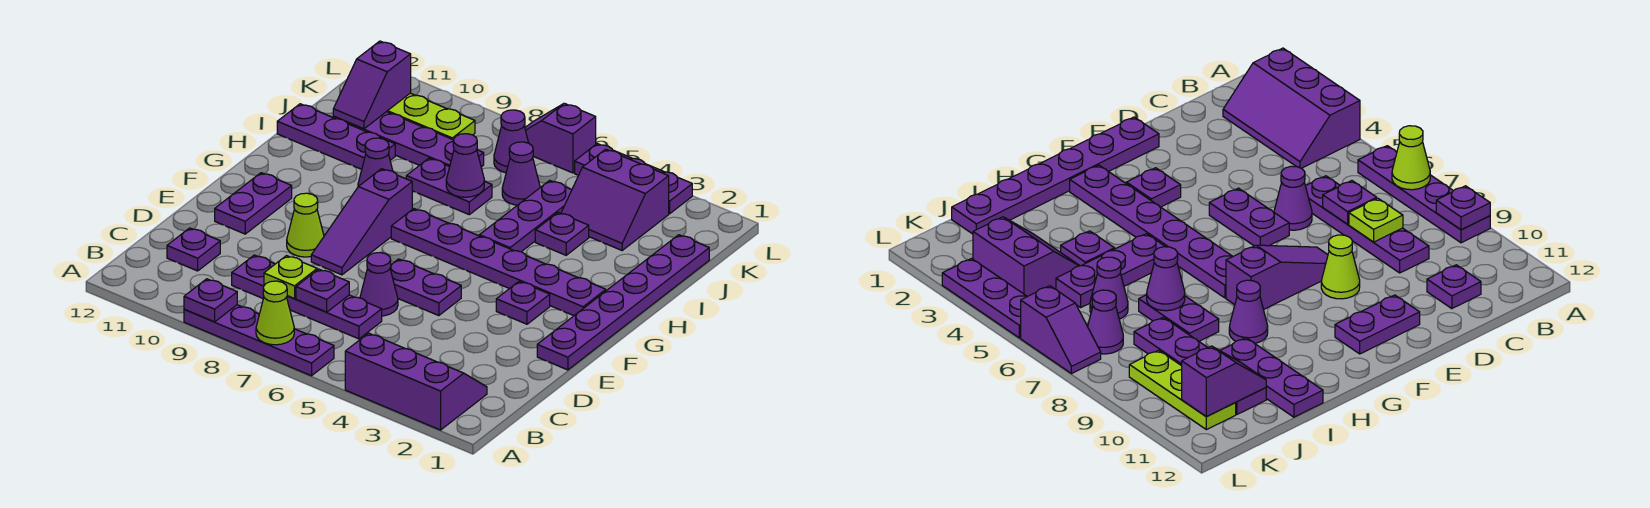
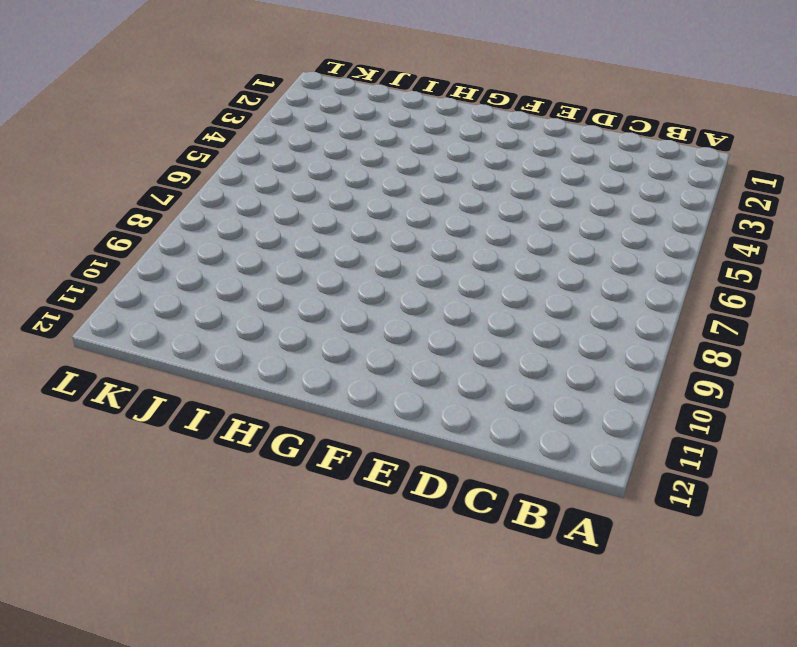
none -> purple 2x3 slope [345,333,487,430]
none -> purple 1x4 plate [184,305,334,376]
none -> purple 1x4 plate [232,255,382,339]
none -> purple 1x1 plate [167,228,220,271]

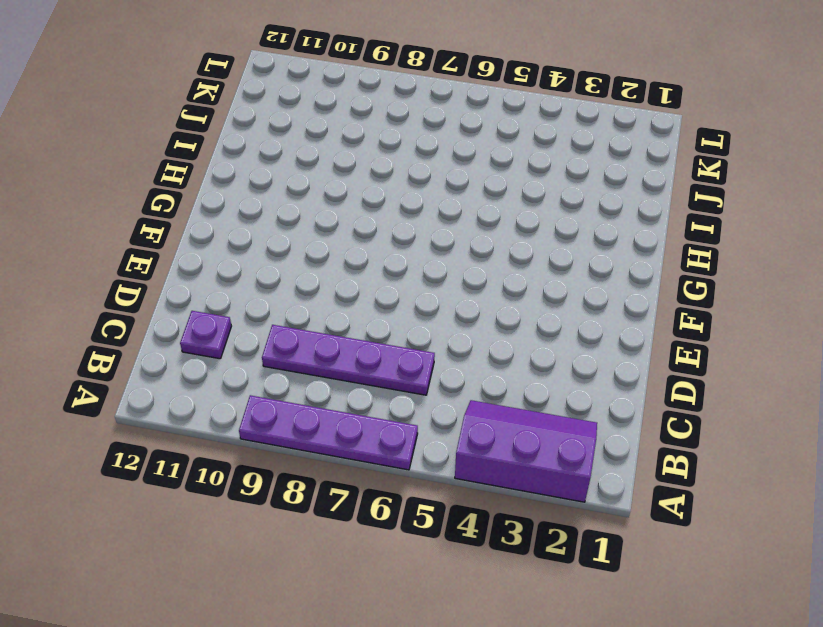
none -> purple 1x1 cone [360,253,398,316]
none -> purple 1x6 plate [537,235,709,370]
none -> purple 1x2 plate [390,259,461,316]
none -> purple 1x3 slope [311,169,412,275]

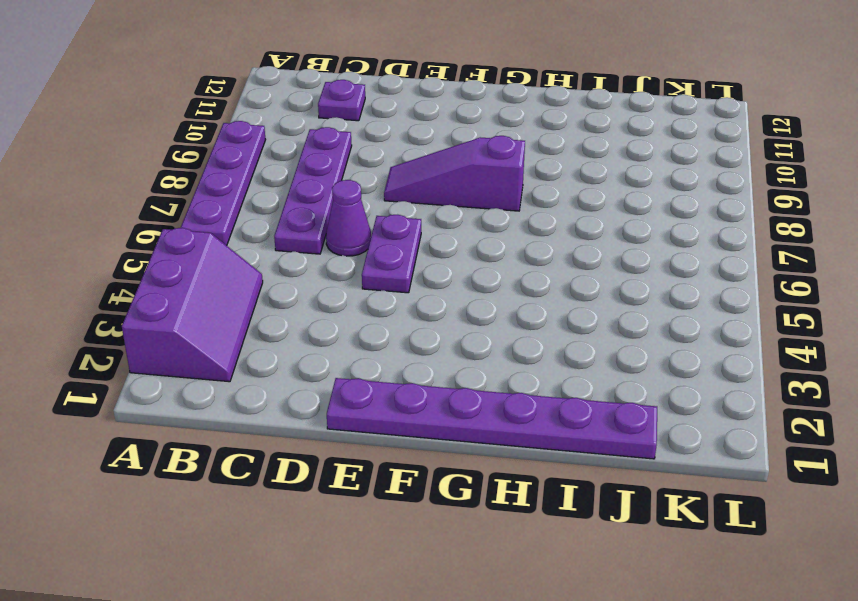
none -> lime 1x1 cone [287,193,324,257]
none -> purple 1x2 plate [215,173,292,234]
none -> purple 1x1 plate [496,281,550,324]
none -> purple 1x6 plate [391,209,606,316]

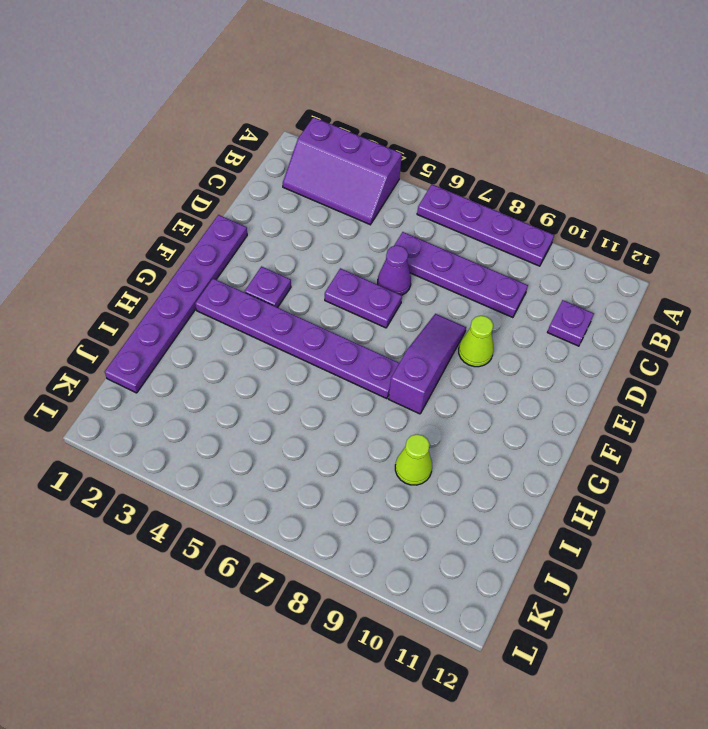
lime 1x1 cone [395,434,432,485] -> lime 1x1 cone moved to [256,281,294,345]
none -> purple 1x2 plate [215,173,292,234]
none -> purple 1x3 plate [479,180,572,252]
none -> purple 1x1 cone [358,138,393,186]
none -> purple 1x1 plate [535,213,589,255]

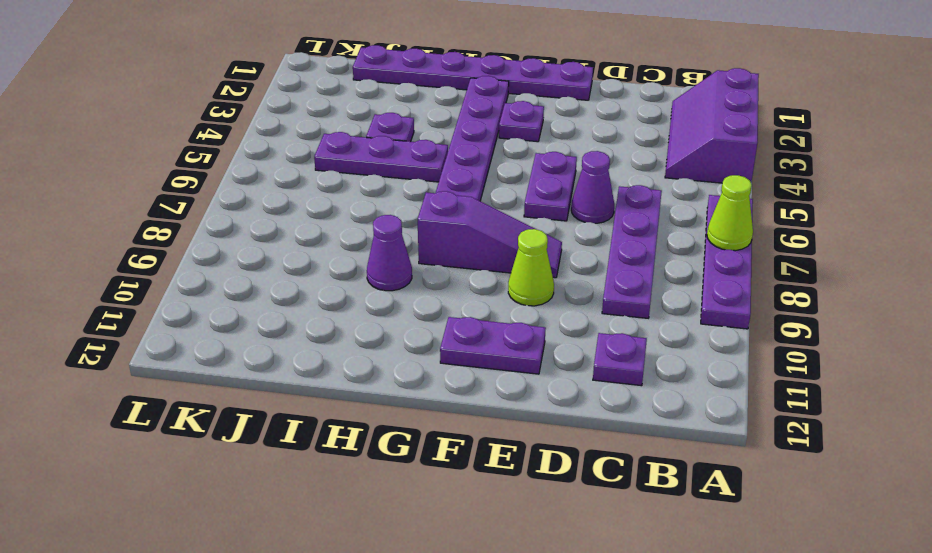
none -> purple 1x2 plate [406,158,492,215]
none -> purple 1x3 plate [277,104,395,169]
none -> purple 2x2 slope [561,149,669,250]
none -> purple 1x1 cone [502,142,540,205]

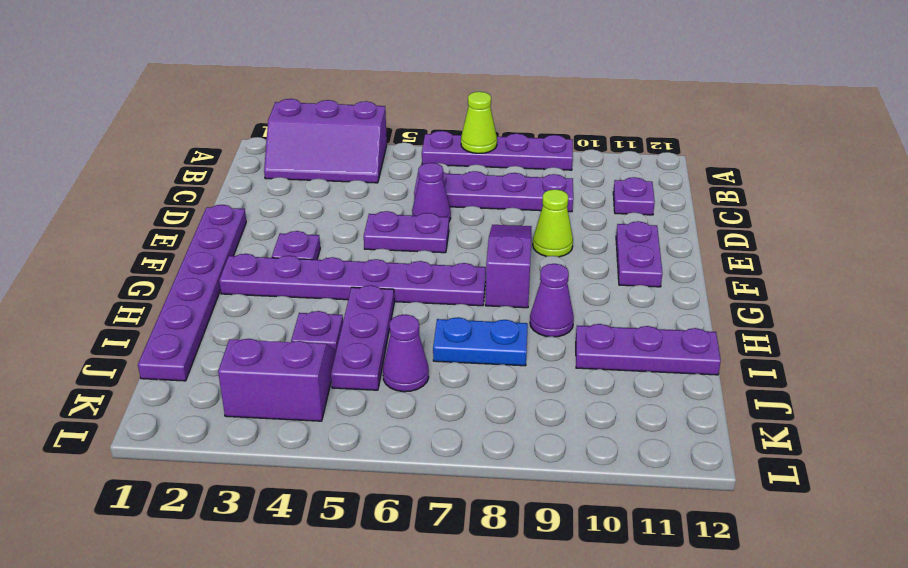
blue 1x2 plate [433,317,528,366] -> purple 1x2 plate [406,158,492,215]
none -> purple 1x4 plate [333,112,484,167]
none -> purple 1x1 cone [494,110,529,173]
none -> lime 1x3 plate [387,93,475,140]
none -> purple 1x3 plate [575,144,692,214]

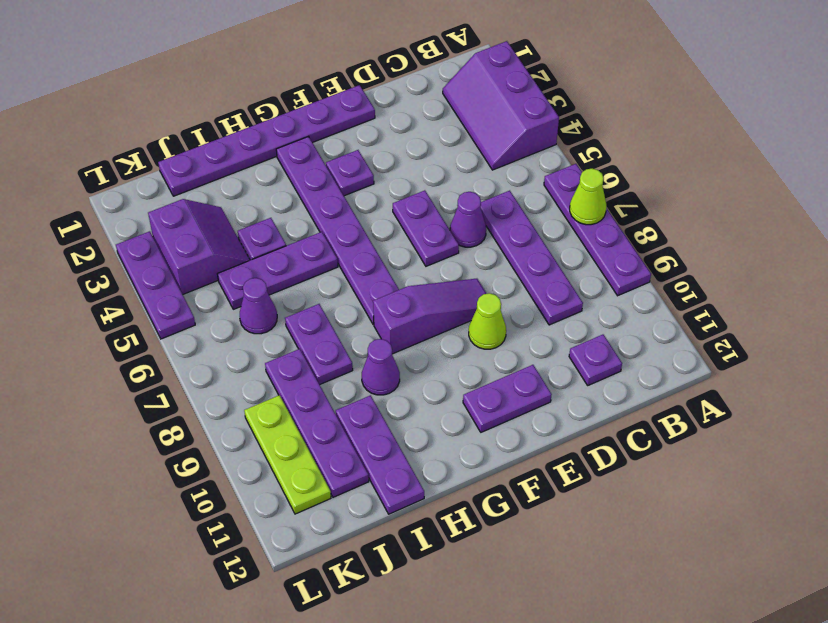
none -> purple 1x1 cone [494,110,529,173]
none -> purple 1x2 slope [525,103,596,173]
none -> purple 1x1 plate [184,279,237,322]
none -> purple 1x1 plate [296,269,349,312]

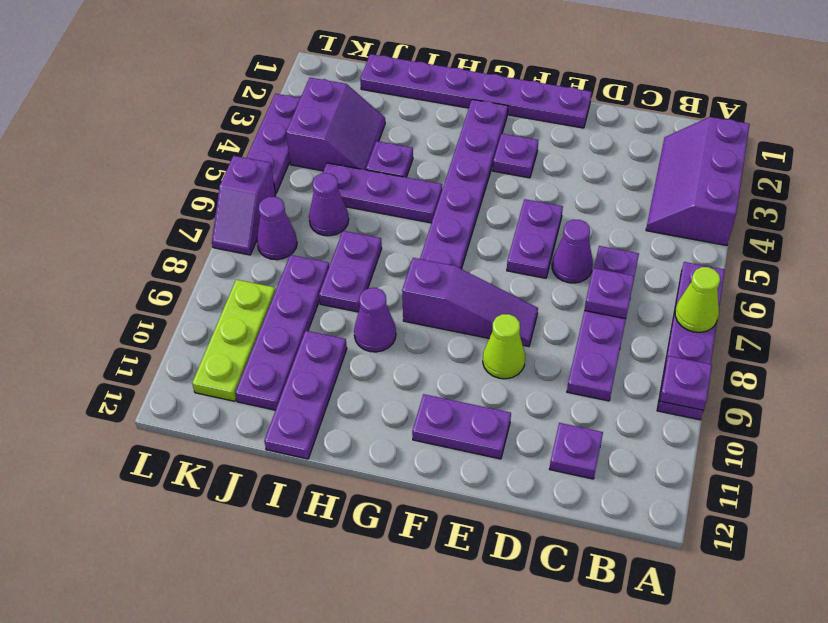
none -> lime 1x1 plate [264,256,317,299]
none -> purple 1x1 cone [446,134,484,197]
none -> purple 1x2 slope [333,41,411,129]

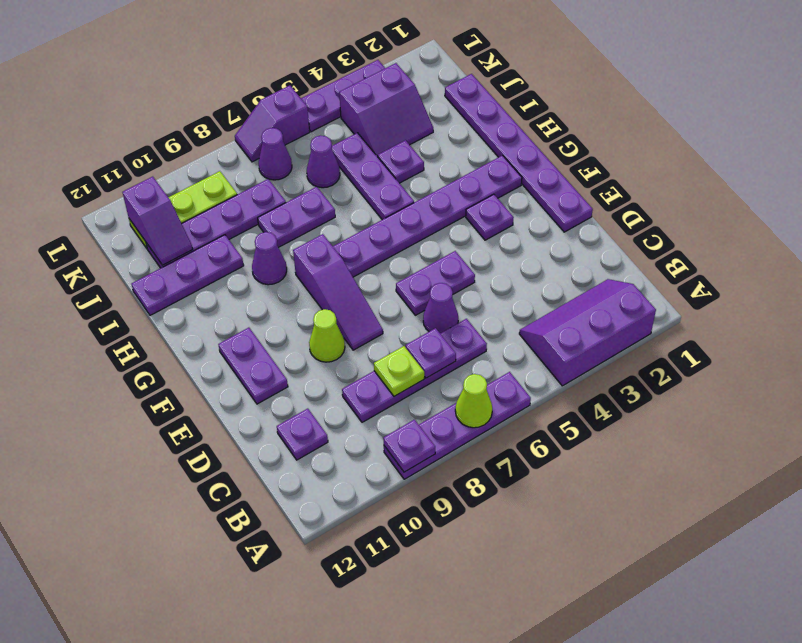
none -> purple 1x1 cone [446,134,484,197]

